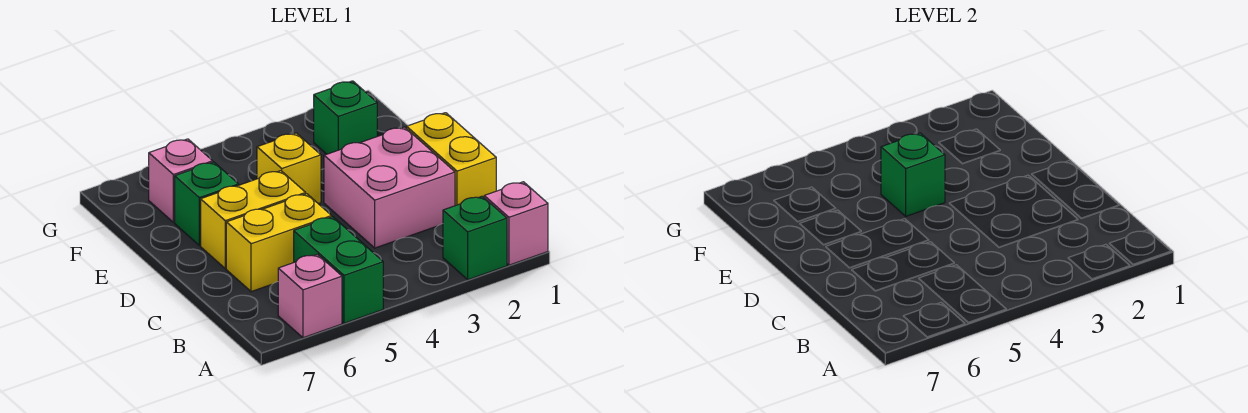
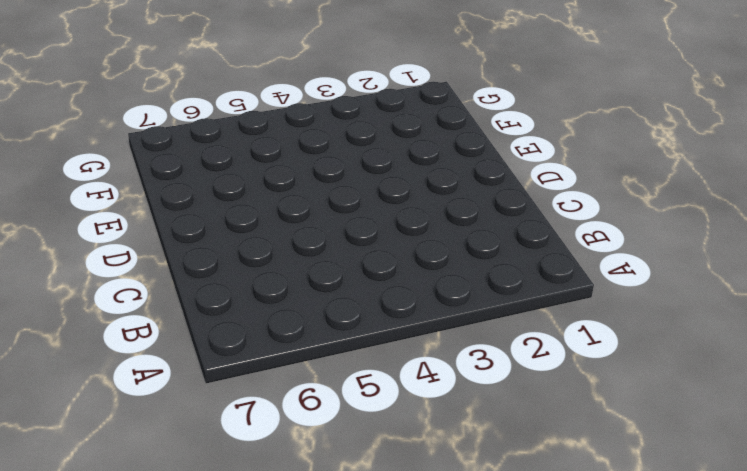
none -> pink 1x1 brick [484,182,548,265]
none -> green 1x1 brick [443,196,507,280]
none -> green 1x2 brick [294,217,383,323]

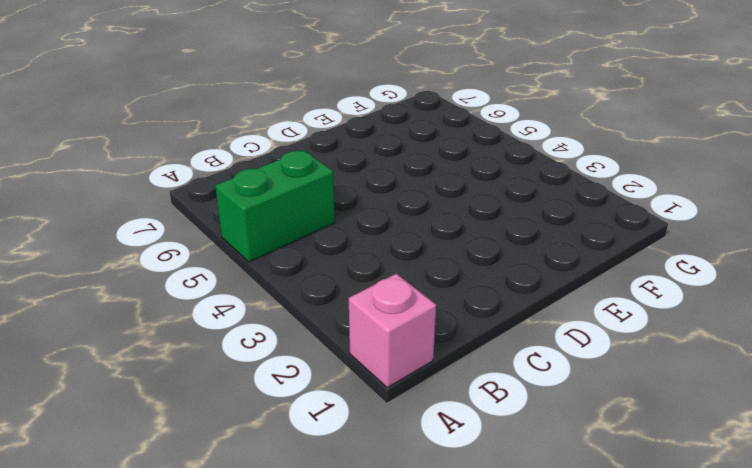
none -> green 1x1 brick [443,196,507,280]
none -> pink 1x1 brick [278,254,342,338]
none -> yellow 1x2 brick [407,113,496,206]

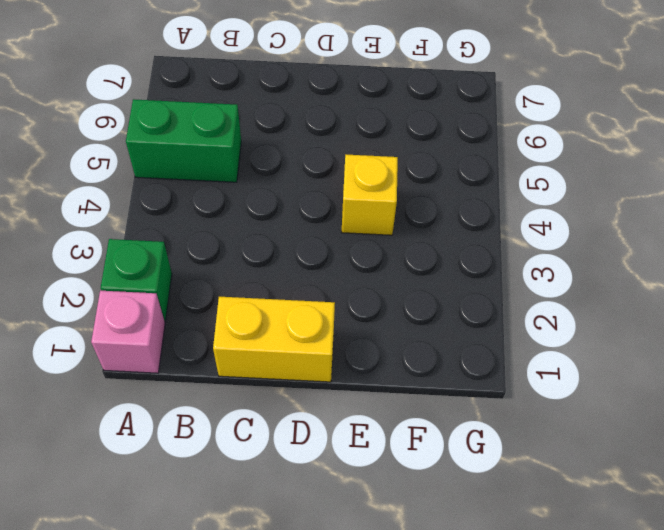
none -> pink 1x1 brick [278,254,342,338]
none -> pink 2x2 brick [324,127,455,248]
none -> yellow 1x2 brick [226,194,332,292]

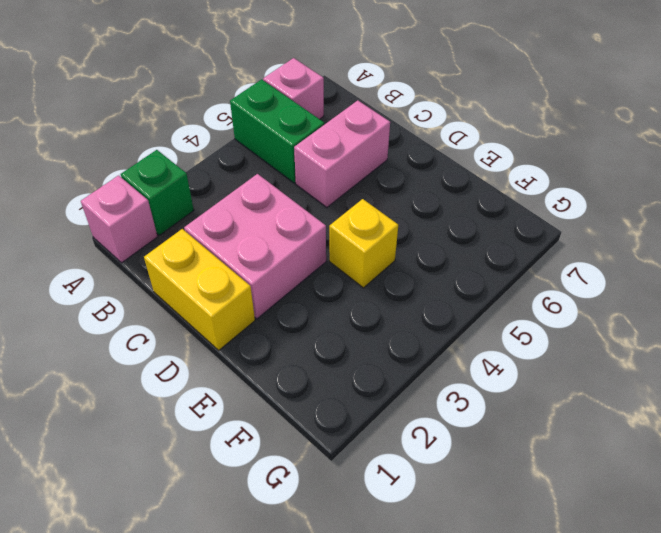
pink 1x2 brick [294,100,390,207] -> yellow 1x2 brick [226,194,332,292]
none -> yellow 1x2 brick [201,171,306,268]
none -> green 1x1 brick [175,162,239,245]
none -> green 1x1 brick [314,81,377,154]

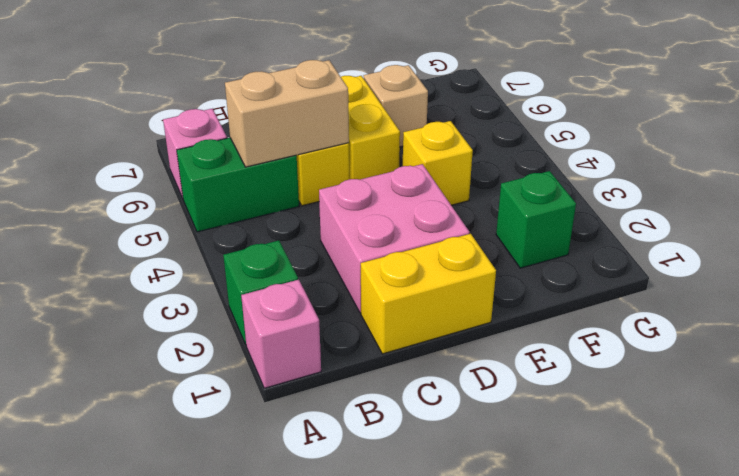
tan 1x2 brick [225,60,349,167] -> none
tan 1x1 brick [364,65,428,147] -> green 1x1 brick [175,162,239,245]
none -> pink 1x1 brick [149,139,213,222]
none -> green 1x1 brick [881,133,945,216]

